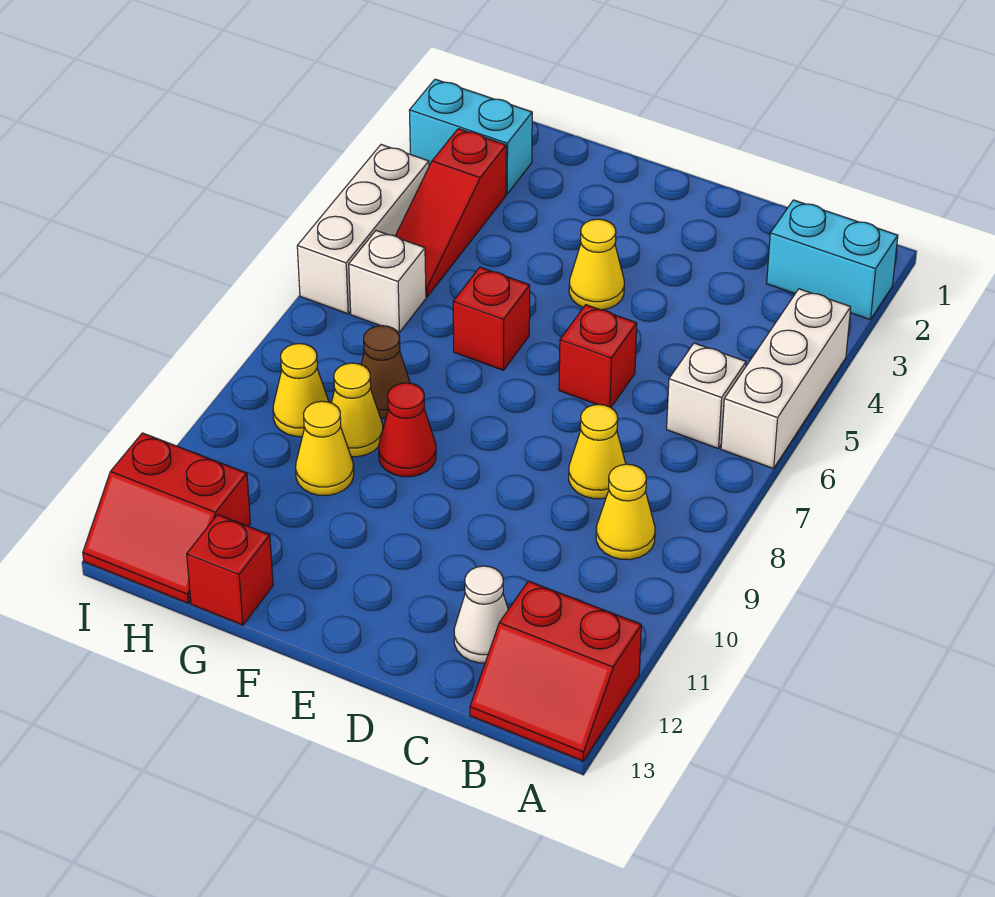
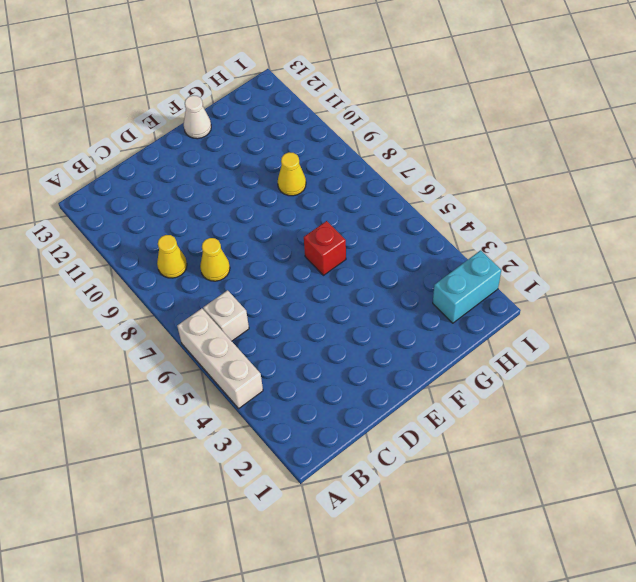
white 1x1 cone [184,95,211,139] -> white 1x1 cone moved to [454,566,508,663]
none -> cyan 1x2 brick [767,200,898,320]
none -> red 2x2 slope [470,581,641,761]
none -> red 1x1 brick [559,305,637,407]

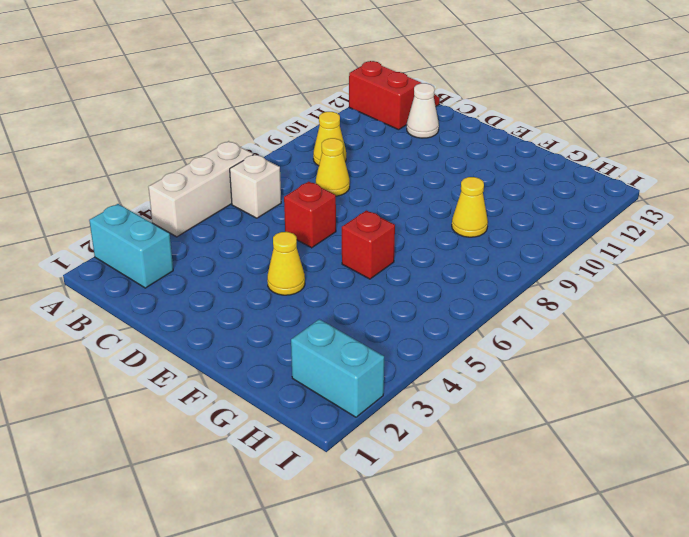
none -> red 1x1 cone [379,383,436,477]
none -> brown 1x1 cone [361,326,410,418]
none -> yellow 1x1 cone [296,401,354,495]

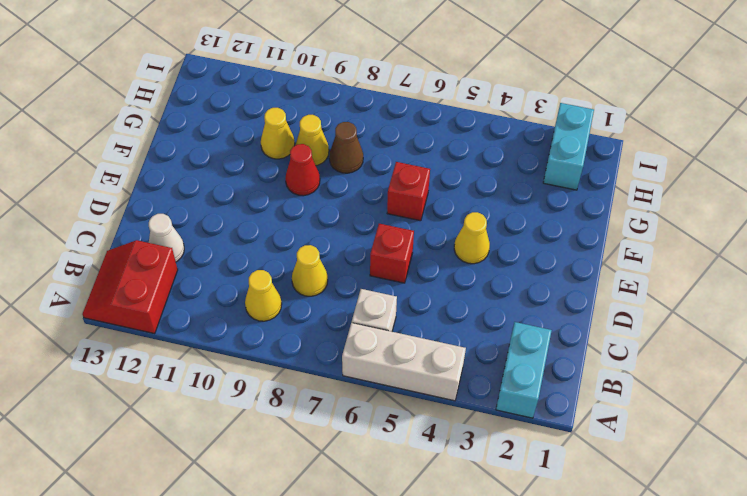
none -> red 1x1 brick [187,515,273,625]
none -> red 1x3 slope [396,129,506,297]
none -> white 1x1 brick [349,231,426,333]

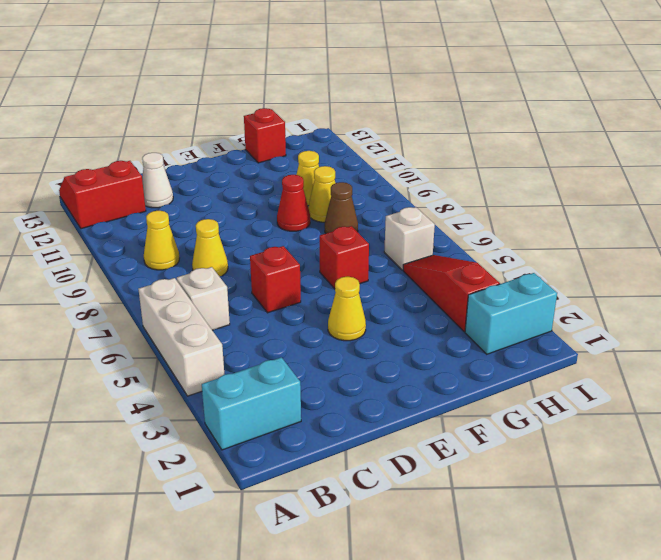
none -> yellow 1x1 cone [273,344,329,437]
none -> red 2x2 slope [83,433,250,603]
none -> white 1x3 brick [297,145,429,314]

